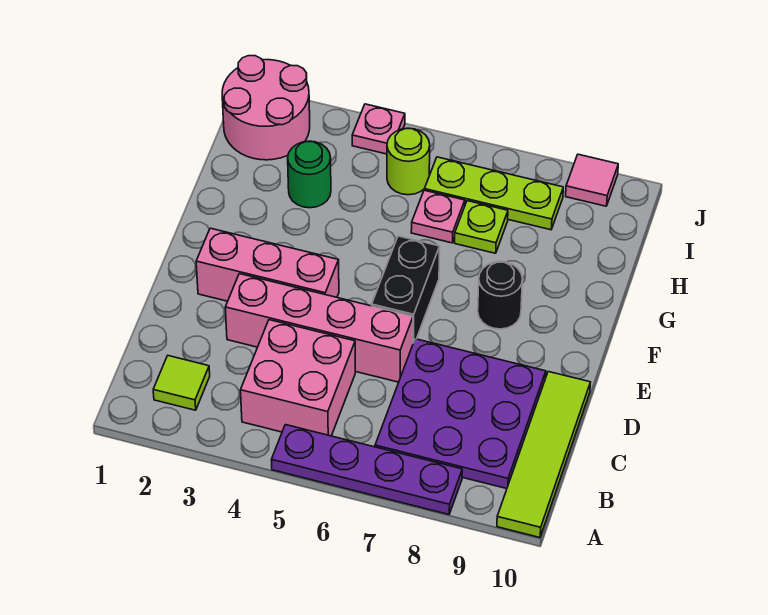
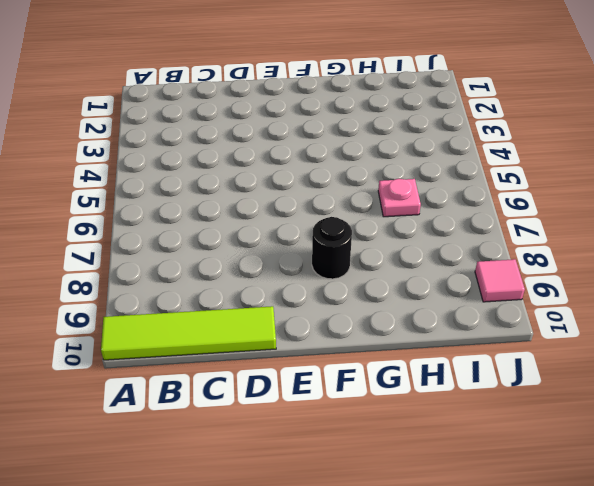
none -> purple 1x4 plate [271,425,462,514]
none -> lime 1x1 tile [153,356,210,410]
none -> pink 2x2 brick [241,320,355,436]

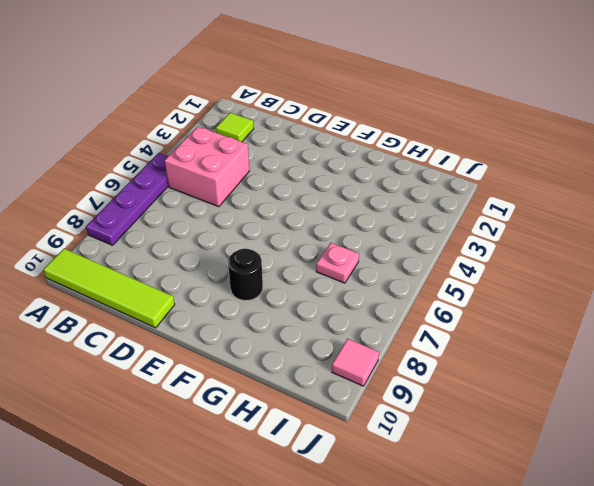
none -> purple 3x3 plate [375,339,546,489]
none -> pink 1x4 brick [225,274,413,382]
none -> pink 1x3 brick [196,228,339,301]

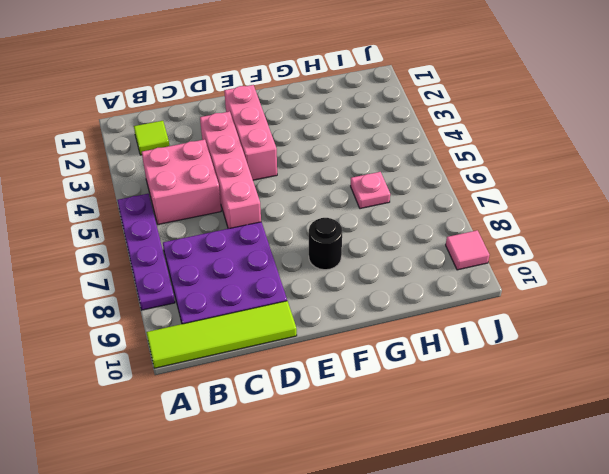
none -> black 1x2 brick [372,236,440,343]
none -> green 1x1 round brick [288,141,331,208]
none -> lime 1x1 plate [455,201,508,253]

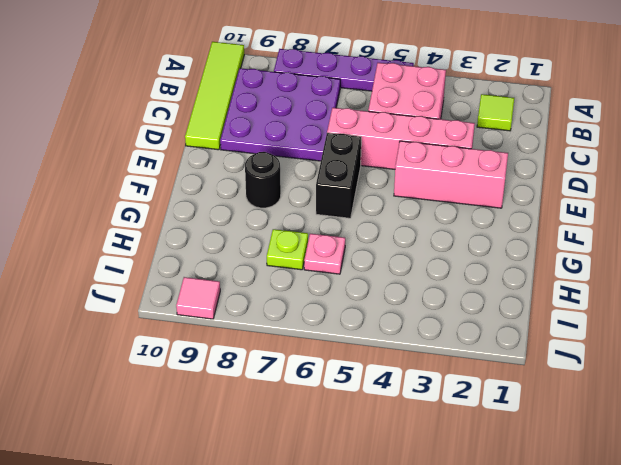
none -> green 1x1 round brick [288,141,331,208]
none -> pink 2x2 round brick [222,56,310,160]
none -> lime 1x1 round brick [387,128,430,195]

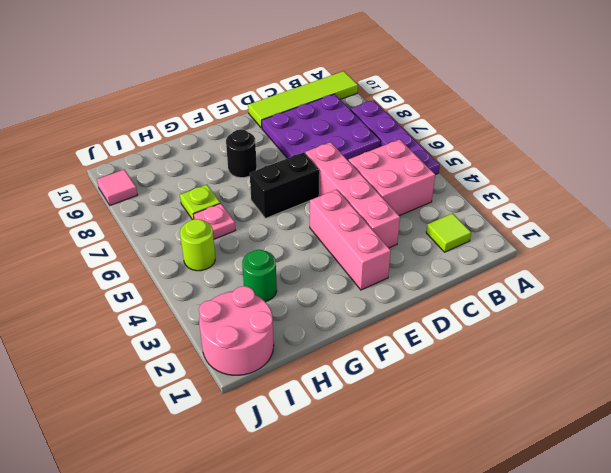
none -> lime 1x3 plate [425,157,563,230]
none -> pink 1x1 plate [352,104,405,154]

